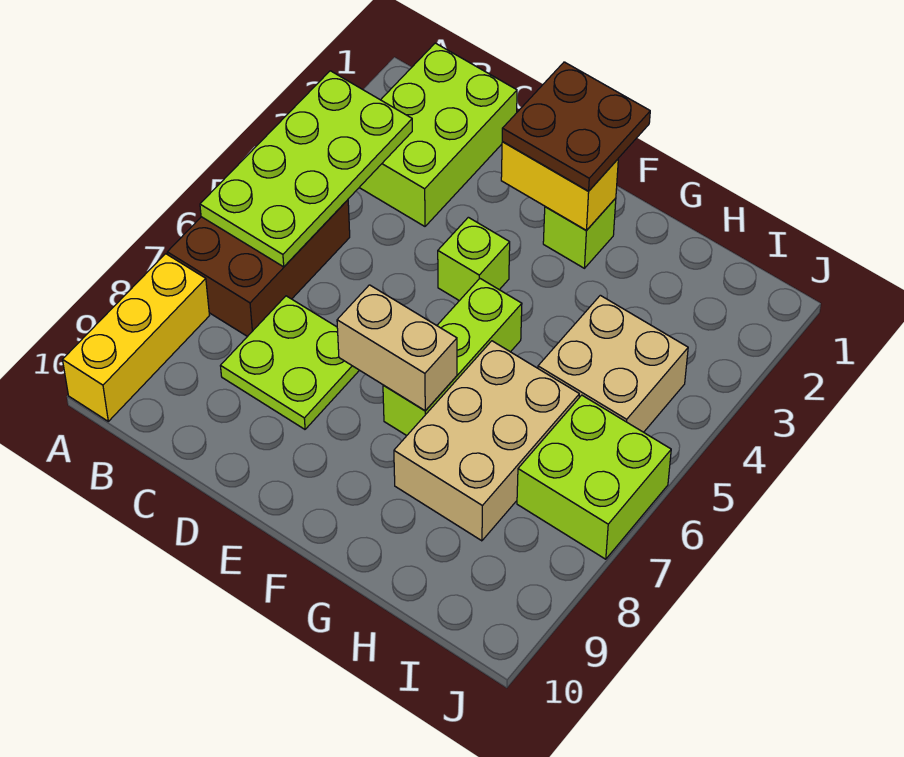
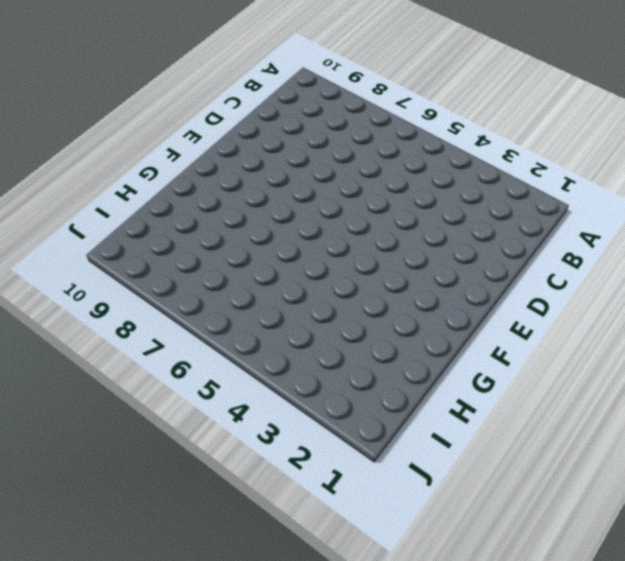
none -> brown 2x3 brick [167,200,350,337]
none -> yellow 1x3 brick [63,254,209,421]
none -> lime 2x3 brick [359,43,517,226]

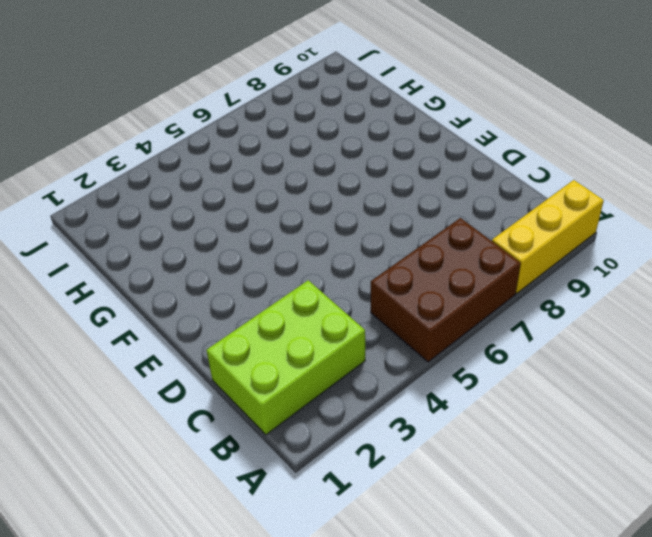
none -> lime 2x2 plate [221,296,359,429]
none -> lime 1x1 brick [438,217,510,301]
none -> lime 1x1 brick [543,198,616,268]

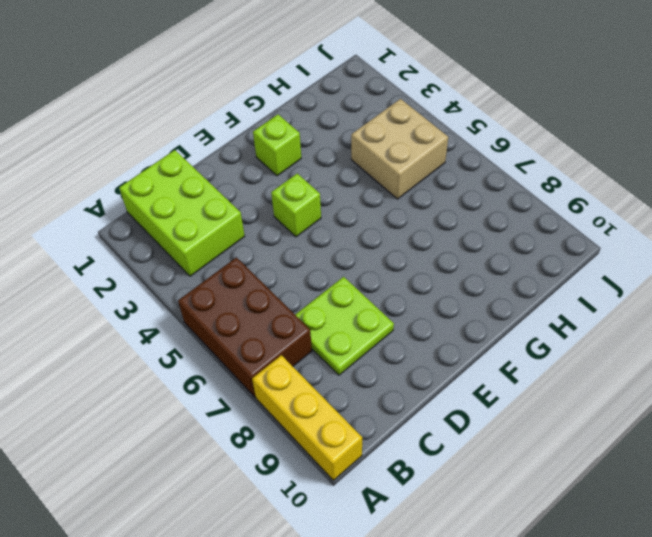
none -> lime 1x3 brick [383,279,522,435]
none -> tan 2x3 brick [394,341,579,541]
none -> lime 2x2 brick [517,395,671,559]

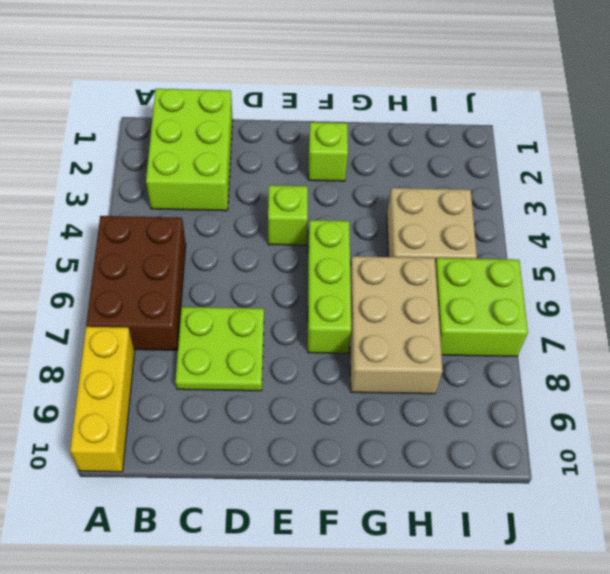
none -> lime 2x4 plate [200,71,412,267]
none -> yellow 1x2 brick [501,142,618,231]
none -> tan 1x2 brick [337,285,457,411]

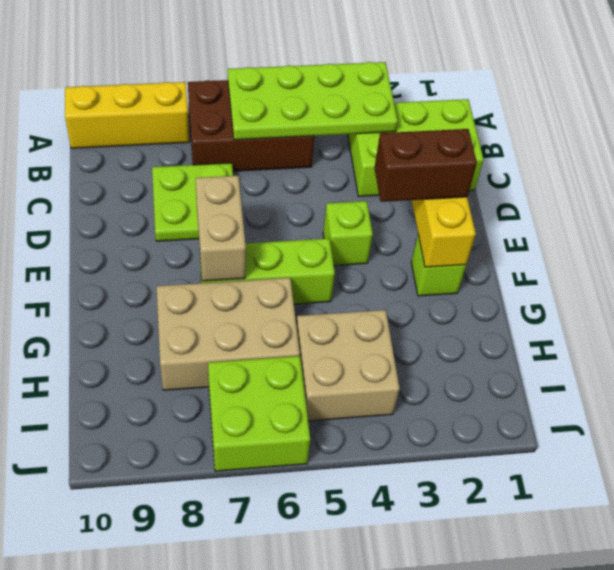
brown 1x2 brick [374,129,477,202] -> brown 2x2 plate [502,62,650,191]

